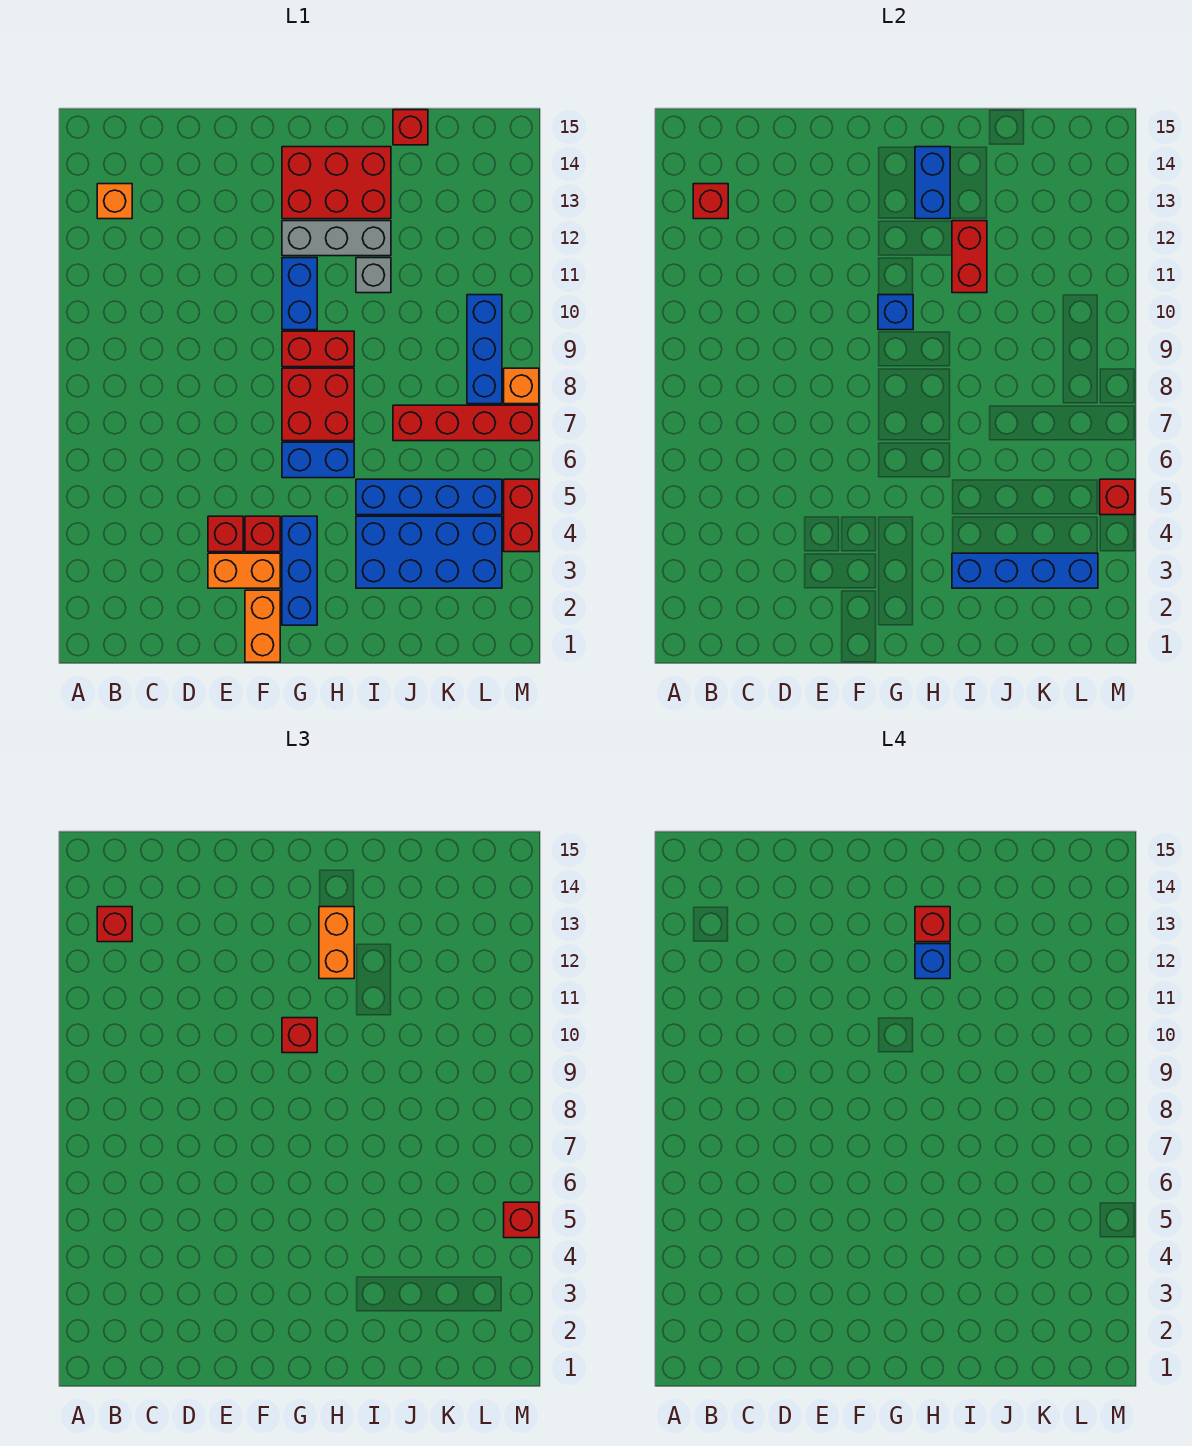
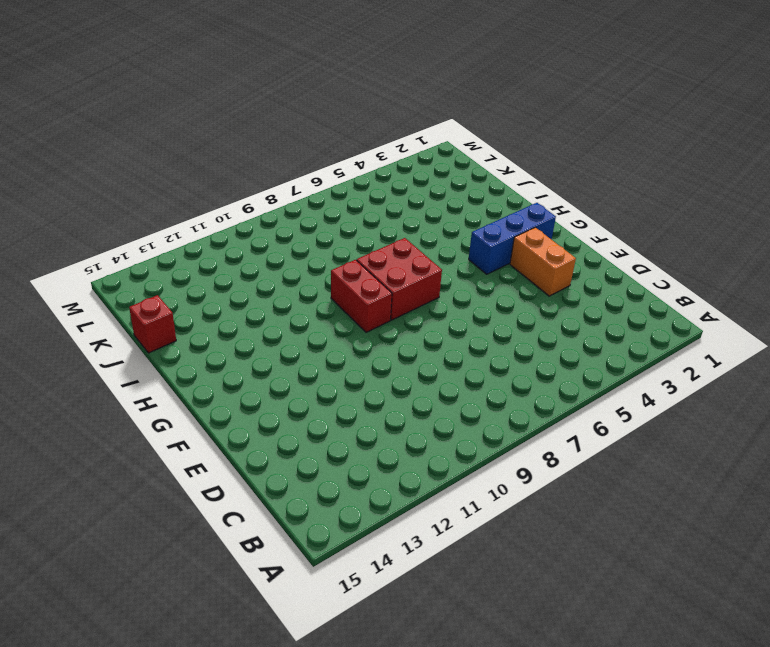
none -> orange 1x1 brick [97,184,132,219]
none -> red 1x1 brick [208,516,243,552]
none -> orange 1x2 brick [245,590,280,662]
none -> red 1x1 brick [245,516,280,552]

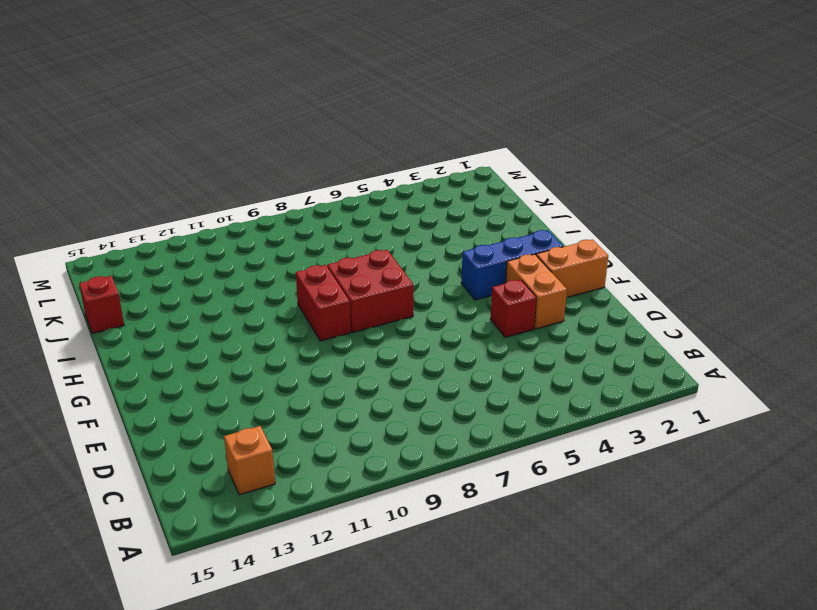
none -> red 1x1 brick [245,516,280,552]
none -> blue 1x2 brick [282,442,354,478]
none -> blue 1x2 brick [282,258,317,330]
none -> grey 1x3 brick [282,221,391,256]

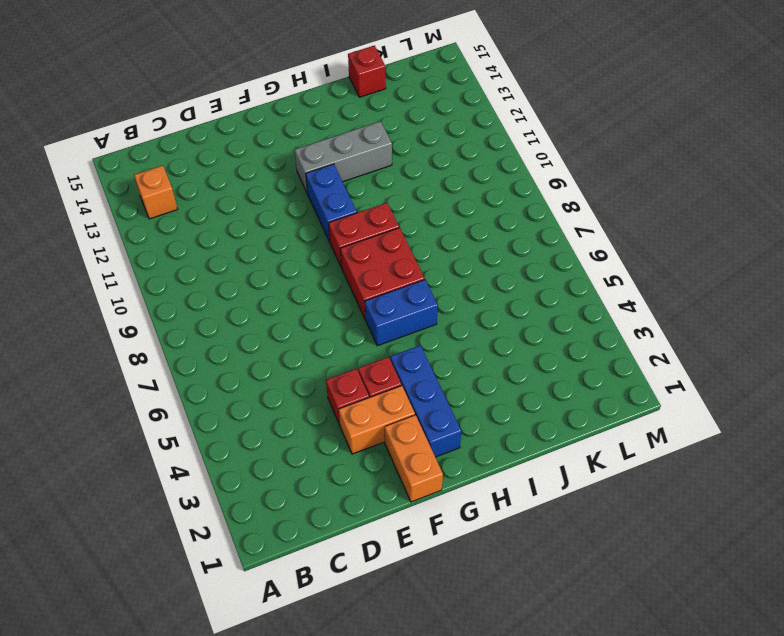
none -> red 2x3 brick [282,147,391,219]
none -> blue 2x4 brick [356,516,502,588]
none -> blue 1x4 brick [356,479,502,515]
none -> grey 1x1 brick [356,258,391,293]

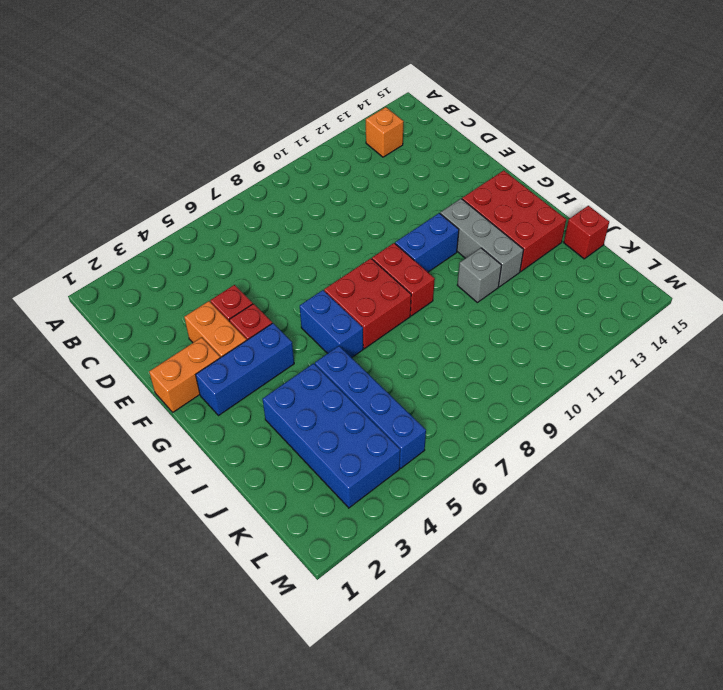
none -> red 1x4 brick [393,405,539,441]
none -> blue 1x3 brick [467,295,502,404]
none -> red 1x2 brick [504,479,539,552]
none -> orange 1x1 brick [504,368,539,404]

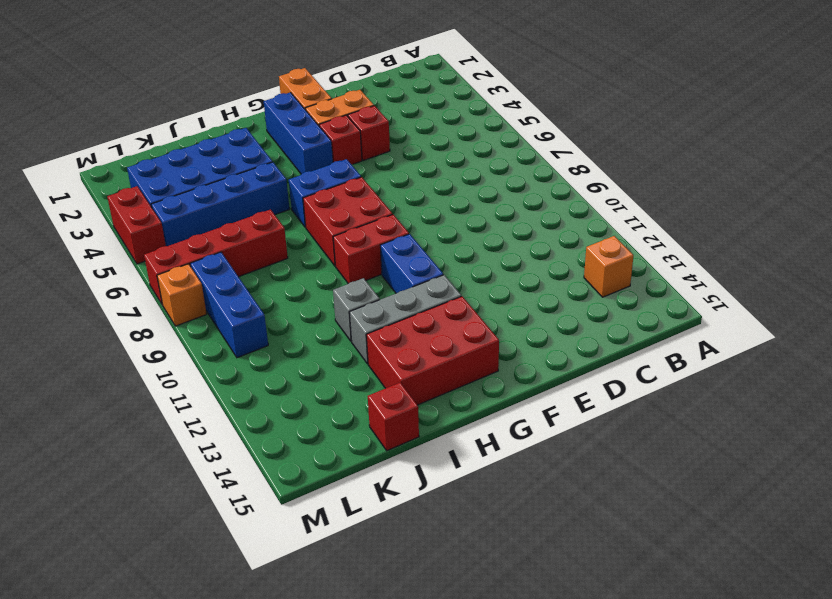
none -> red 1x1 brick [693,184,728,219]
none -> blue 1x1 brick [878,295,913,330]
none -> blue 1x2 brick [915,147,950,219]
none -> blue 1x4 brick [952,553,1098,588]

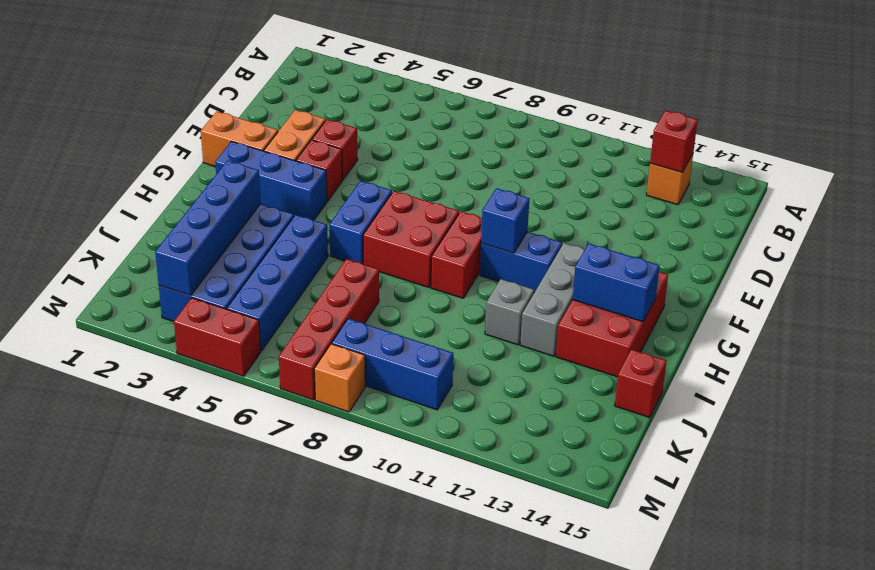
none -> red 1x2 brick [952,221,987,293]
none -> red 1x1 brick [1100,479,1135,515]
none -> red 1x1 brick [97,907,132,942]
none -> red 1x1 brick [282,1018,317,1053]

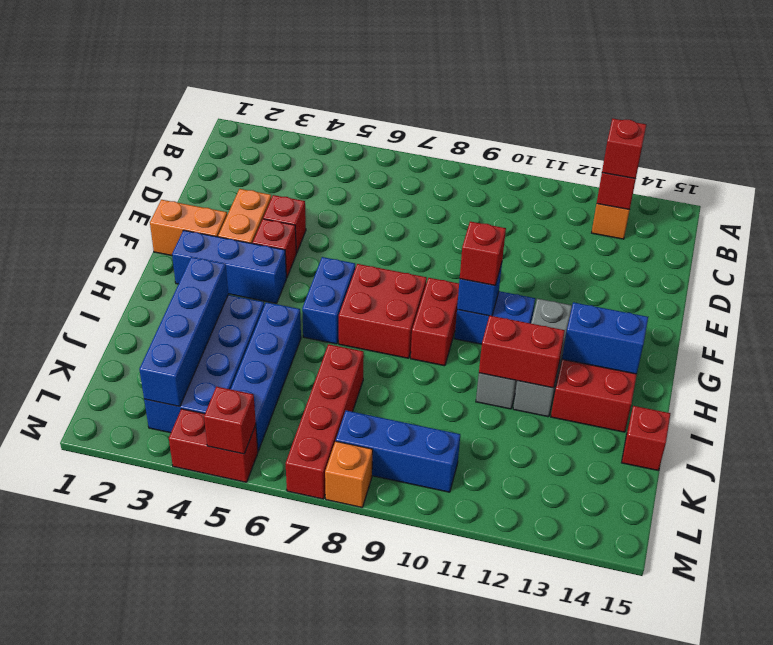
none -> orange 1x2 brick [319,907,354,979]
none -> red 1x1 brick [504,1202,539,1238]
none -> blue 1x1 brick [915,944,950,979]
none -> red 1x1 brick [915,907,950,942]

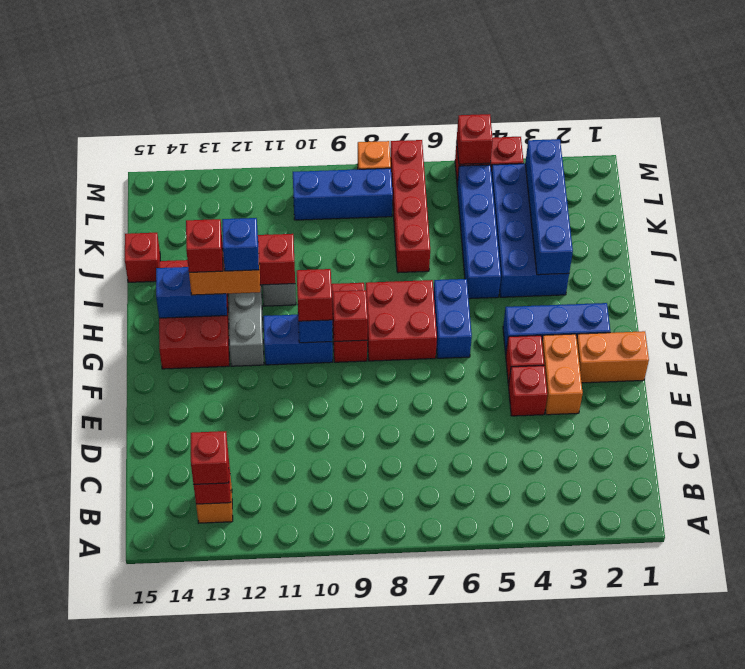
red 1x1 brick [333,290,368,342] -> red 1x1 brick moved to [504,1202,539,1238]

